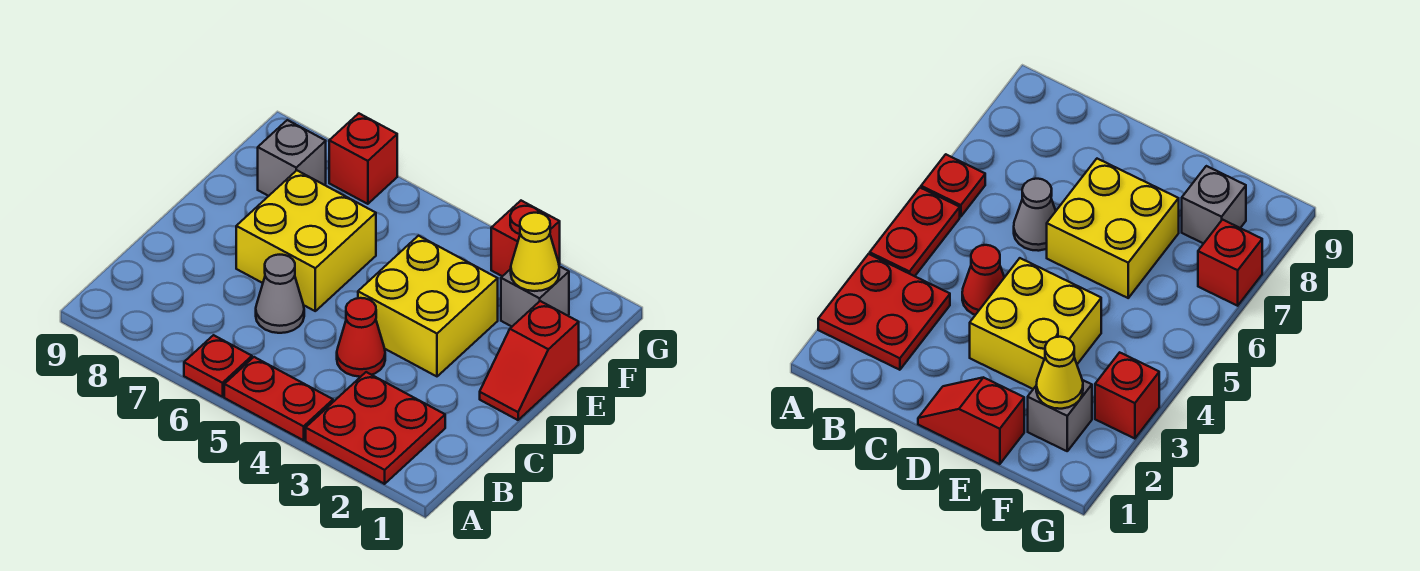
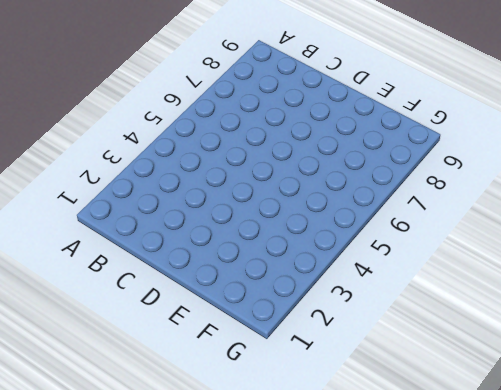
none -> red 2x2 plate [306,372,445,484]
none -> red 1x2 plate [224,357,333,440]
none -> red 1x1 plate [184,335,252,397]

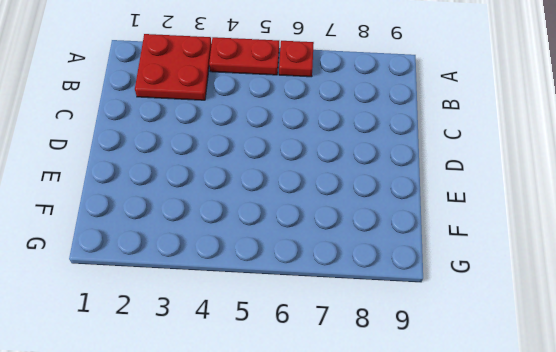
none -> red 1x1 cone [337,298,385,377]
none -> grey 1x1 cone [256,255,304,333]
none -> red 1x2 slope [480,301,579,420]

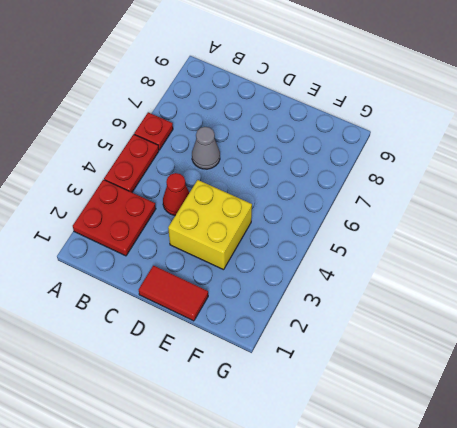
red 1x2 tile [139,266,208,321] -> red 1x2 slope [480,301,579,420]
none -> yellow 2x2 brick [236,170,376,311]
none -> grey 1x1 brick [501,266,569,326]
none -> grey 1x1 brick [258,120,326,196]

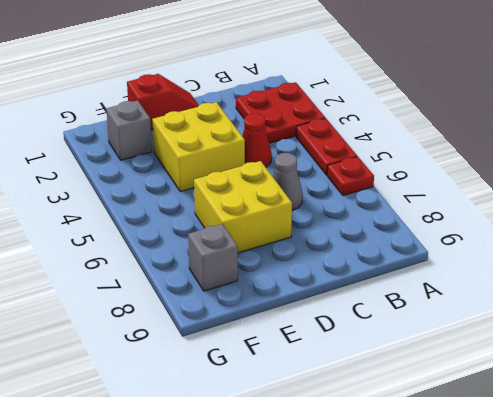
none -> red 1x1 brick [491,201,560,276]
none -> red 1x1 brick [329,113,397,204]
none -> yellow 1x1 cone [511,213,559,291]

